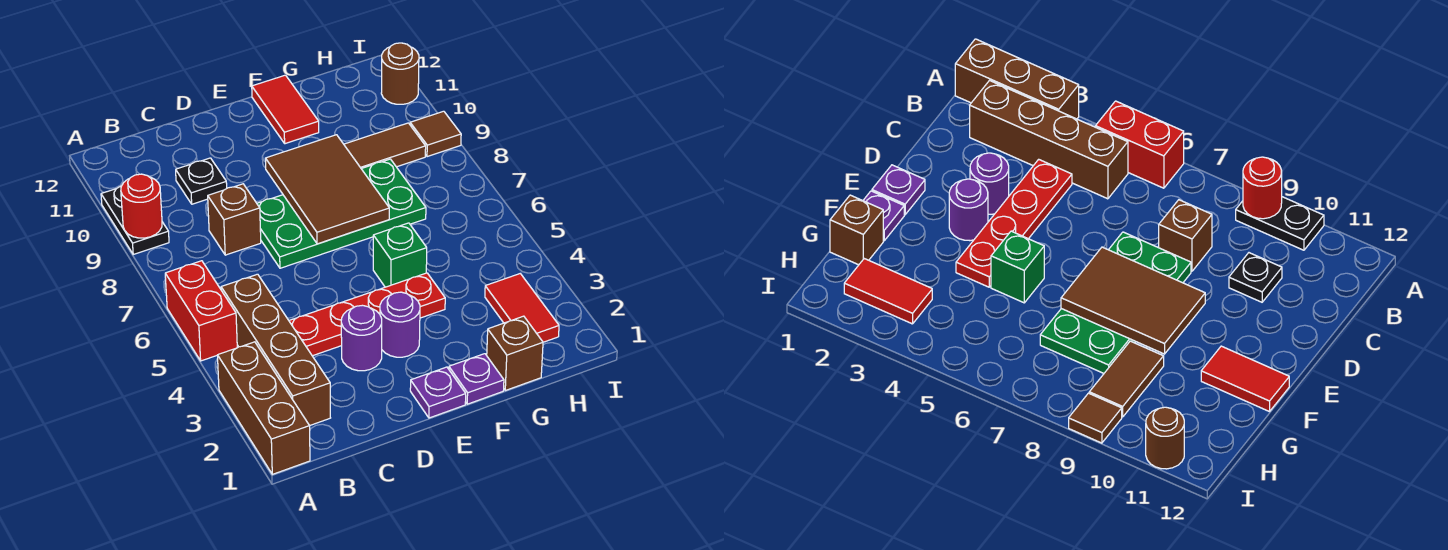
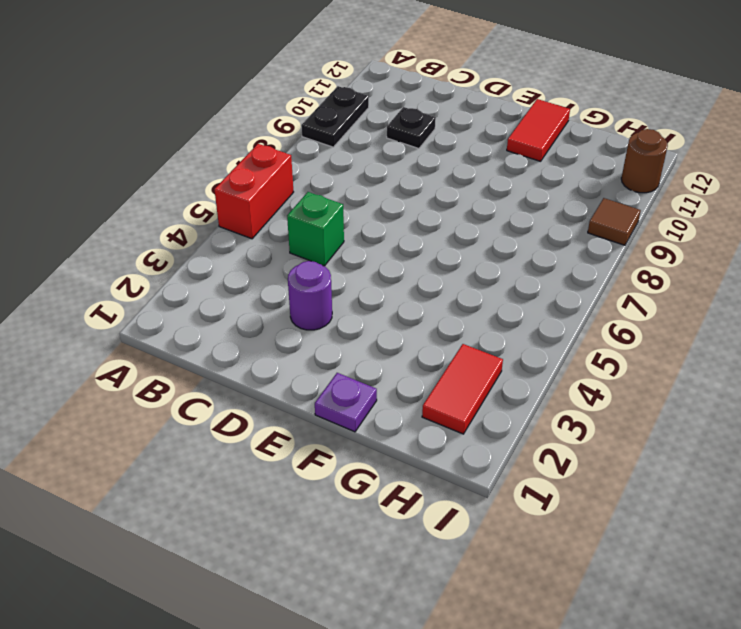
green 1x1 brick [287,192,344,266] -> green 1x1 brick moved to [373,223,427,287]
none -> brown 1x3 brick [217,342,310,474]
none -> brown 1x4 brick [221,274,330,426]
none -> red 1x4 plate [289,273,445,356]

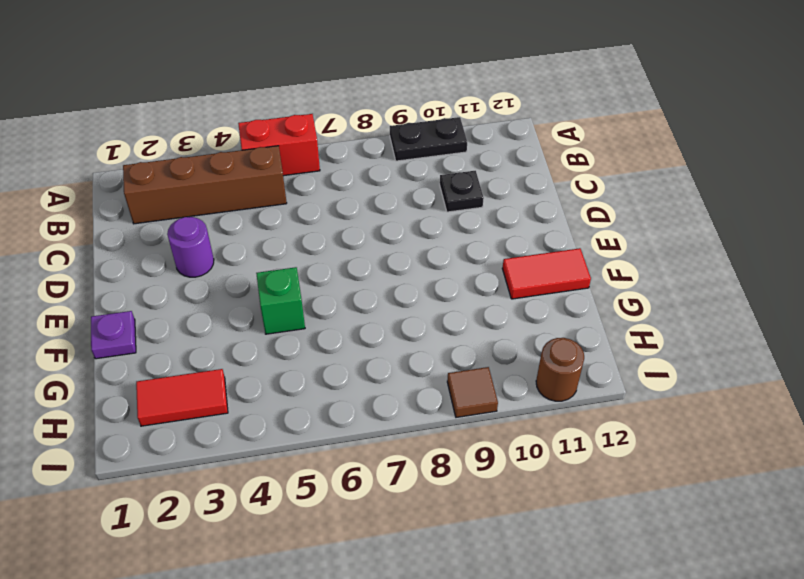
none -> brown 1x3 brick [217,342,310,474]
none -> red 1x4 plate [289,273,445,356]
none -> brown 1x1 brick [208,184,261,255]

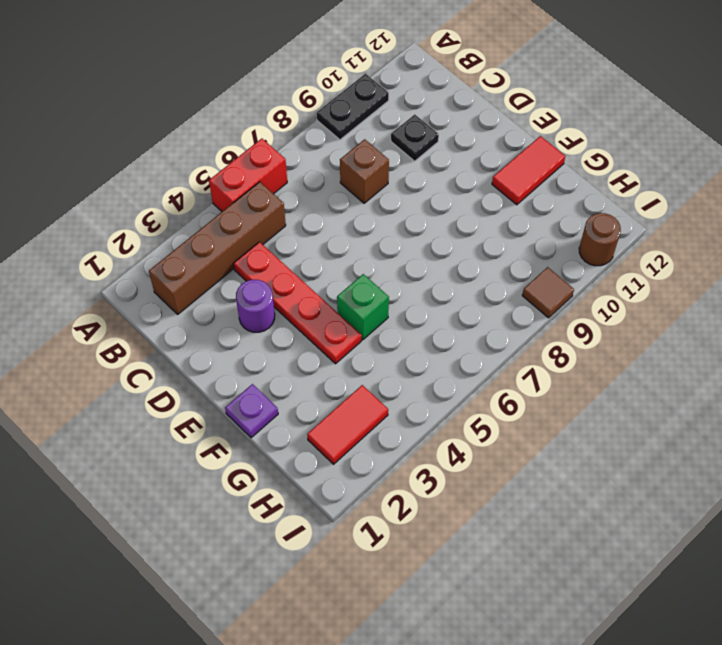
none -> brown 1x3 brick [217,342,310,474]
none -> green 2x4 plate [257,159,426,268]
none -> purple 1x1 plate [410,367,466,418]

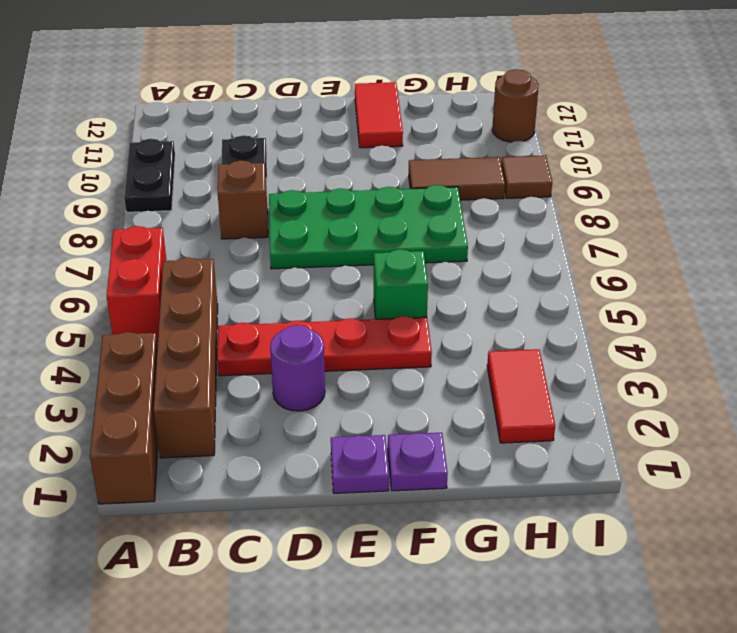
none -> purple 1x1 round brick [380,292,420,357]
none -> brown 1x1 brick [487,316,543,390]
none -> red 1x1 round brick [121,174,162,238]

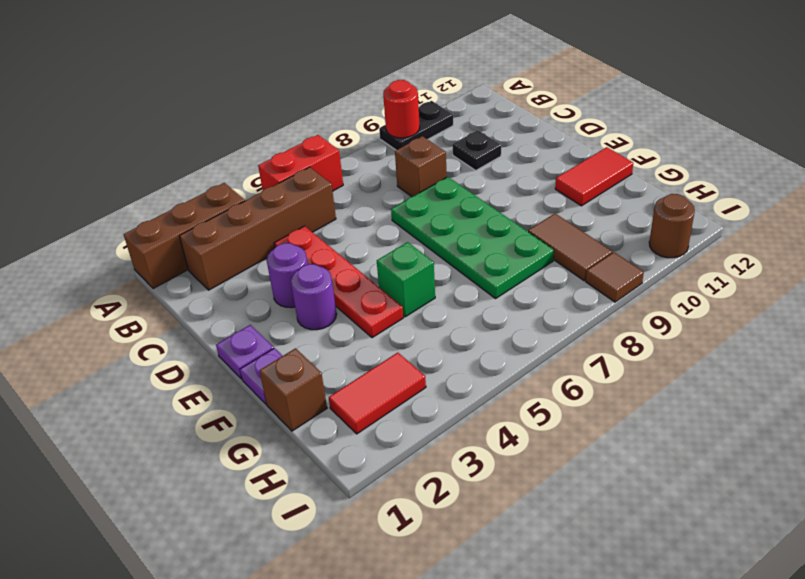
none -> brown 2x3 tile [265,135,389,244]

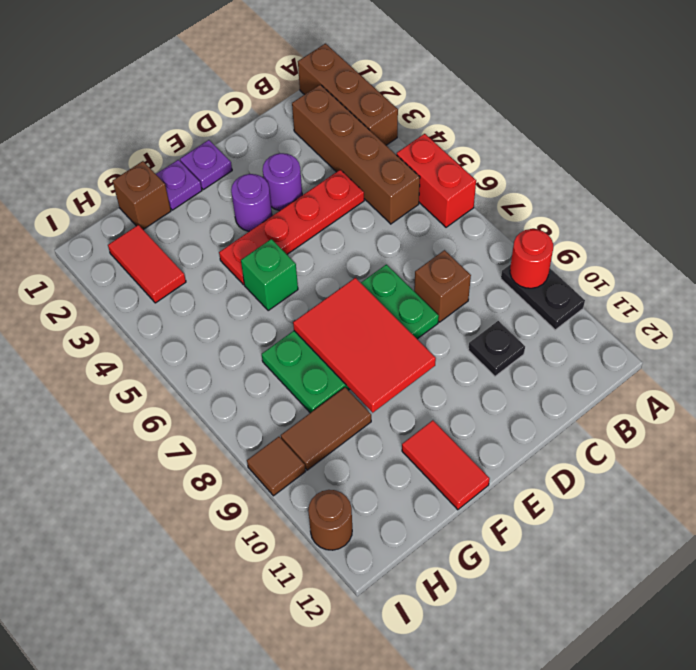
red 2x3 tile [293,278,436,413] -> brown 2x3 tile [265,135,389,244]

